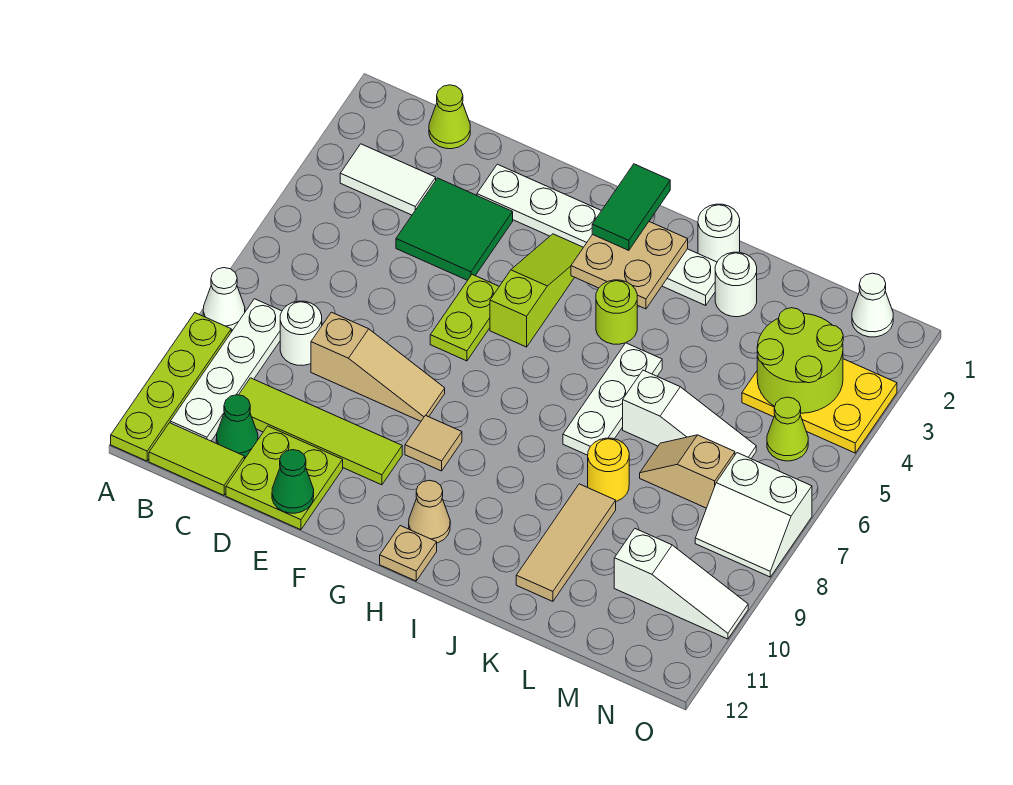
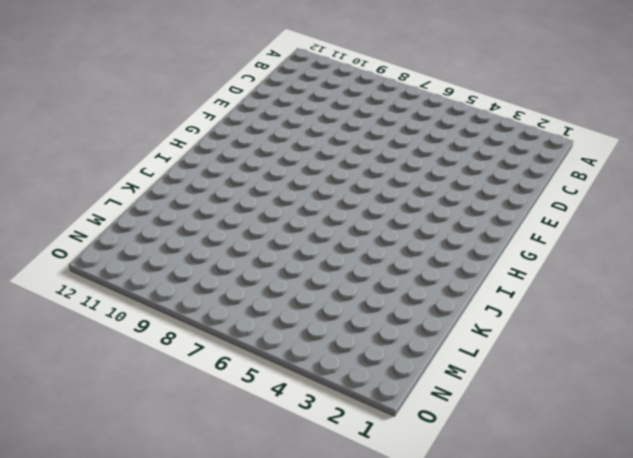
none -> white 1x1 cone [203,268,245,330]
none -> lime 1x4 plate [111,313,231,461]
none -> white 1x2 tile [340,144,436,215]
none -> white 1x4 plate [170,299,282,441]

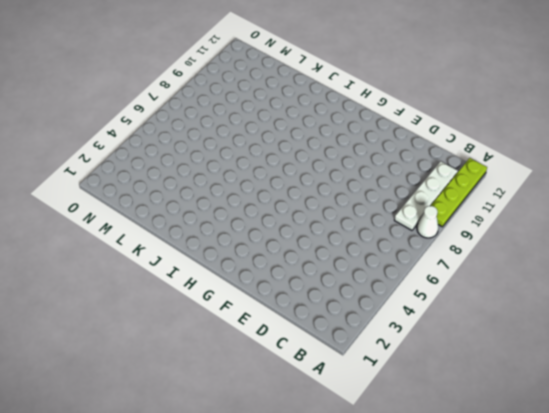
none -> white 1x2 tile [340,144,436,215]
none -> lime 1x2 tile [149,423,244,495]
none -> lime 1x1 cone [429,85,470,149]
none -> white 1x1 round brick [280,301,322,366]

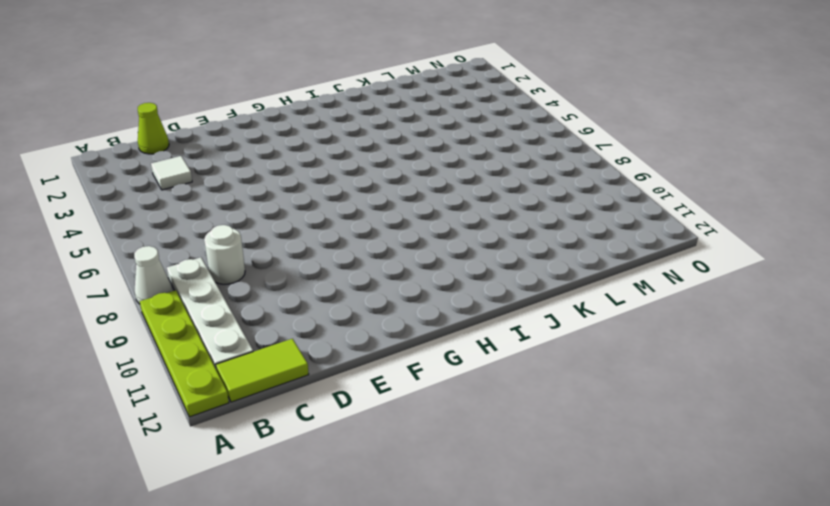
white 1x1 tile [151,156,192,190] -> white 1x2 tile [340,144,436,215]
none -> lime 1x4 tile [239,378,402,485]
none -> green 1x1 cone [216,395,258,457]
none -> green 2x2 tile [396,178,513,280]
none -> tan 1x3 slope [311,312,445,421]

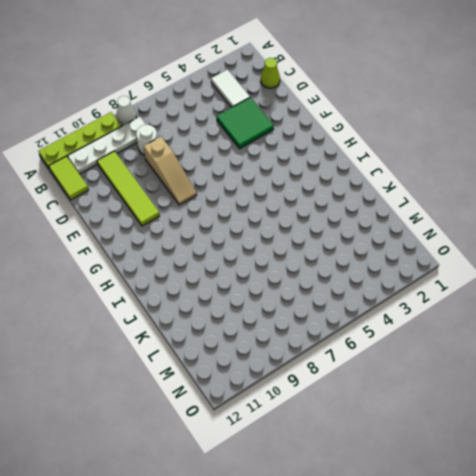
none -> green 1x1 cone [216,395,258,457]
none -> lime 2x2 plate [226,426,343,530]
none -> white 1x6 plate [477,164,717,305]
none -> lime 1x2 plate [430,275,499,361]

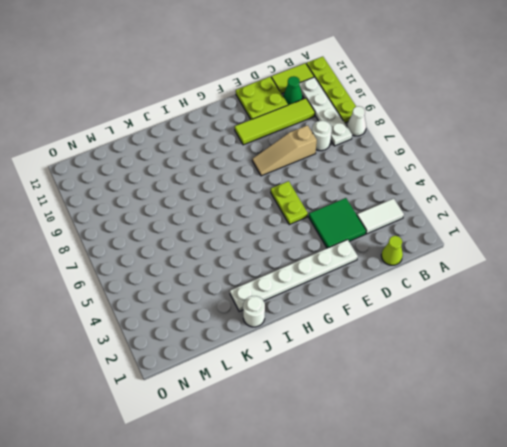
none -> lime 1x3 slope [490,234,583,347]
none -> tan 1x1 tile [405,415,462,471]
none -> tan 1x1 cone [409,480,450,543]
none -> tan 1x1 plate [380,526,437,581]

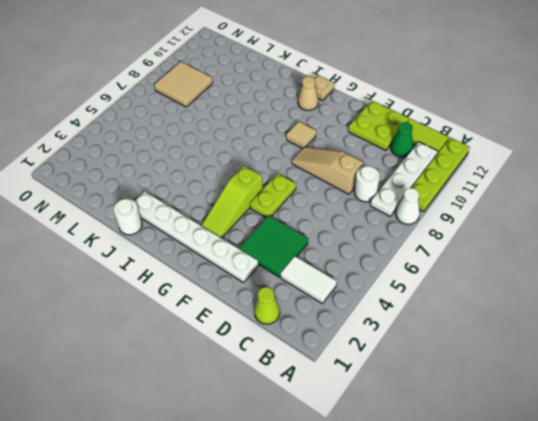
tan 2x2 tile [154,62,212,107] -> white 2x2 slope [695,453,812,577]
none -> lime 1x4 tile [239,378,402,485]
none -> lime 1x1 round brick [596,280,637,344]
none -> white 1x3 plate [563,343,662,455]
none -> white 1x1 round brick [715,252,757,317]

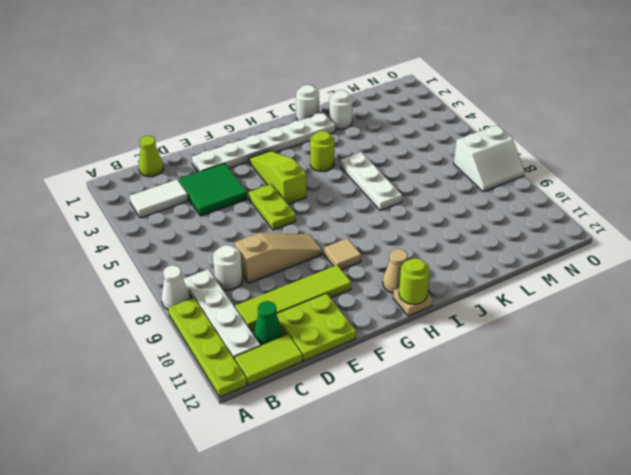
lime 1x1 round brick [399,258,430,304] -> none
none -> white 1x3 slope [623,370,756,459]
none -> yellow 1x1 round brick [588,438,629,501]
none -> tan 1x3 tile [516,484,616,601]
none -> tan 1x2 slope [640,435,735,508]

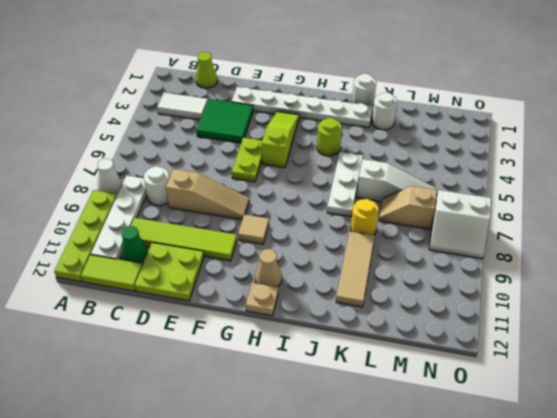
none -> yellow 2x3 plate [742,359,897,453]
none -> white 1x3 slope [614,529,748,639]
none -> white 1x1 cone [852,273,893,337]
none -> lime 1x1 cone [767,397,808,461]

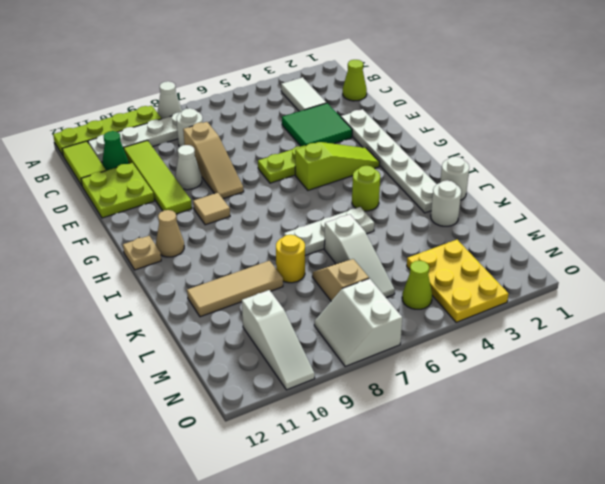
white 1x1 cone [175,145,202,190] -> white 1x1 cone moved to [852,273,893,337]
none -> green 1x1 cone [272,450,314,513]
none -> tan 2x2 plate [571,222,688,309]
none -> lime 2x2 round brick [757,308,843,413]
none -> green 1x2 tile [592,164,670,250]

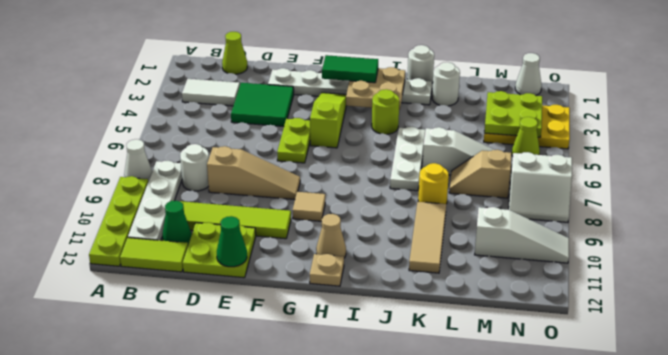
green 1x2 tile [322,55,378,83] -> green 1x2 tile turned to [592,164,670,250]
lime 2x2 plate [484,91,542,137] -> lime 2x2 round brick [757,308,843,413]

